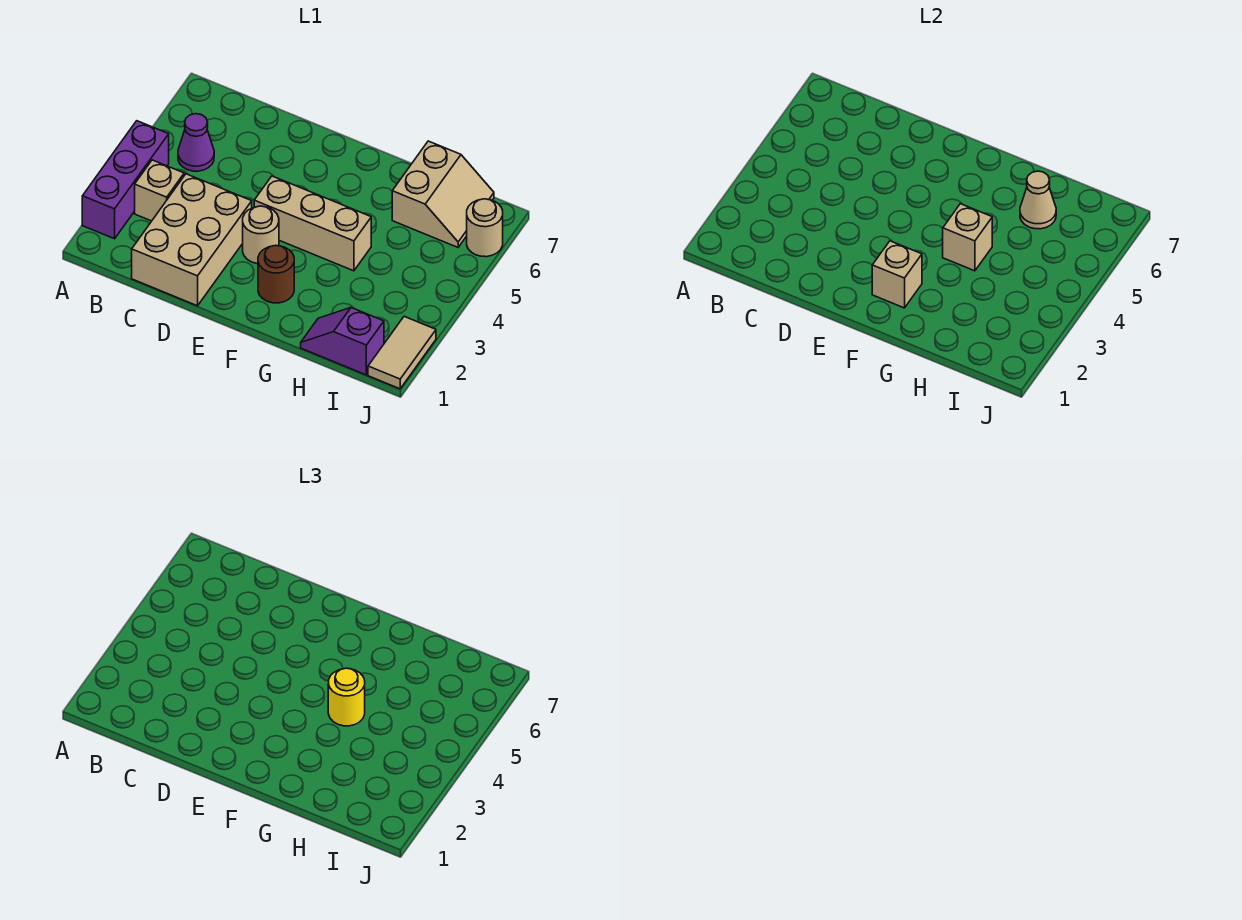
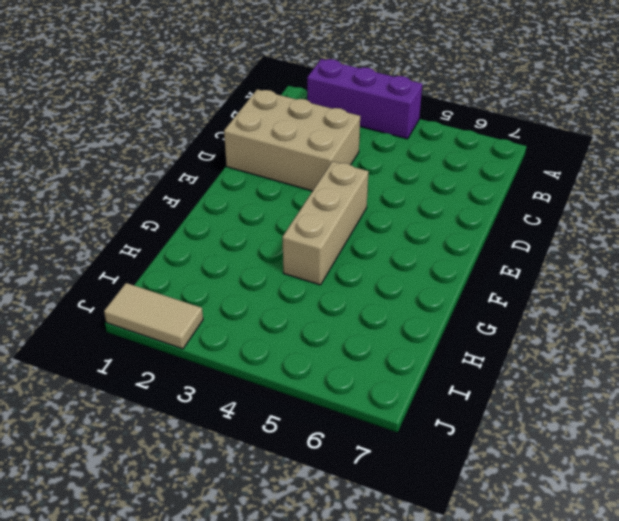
none -> tan 1x1 brick [135,160,184,221]
none -> purple 1x1 cone [178,114,214,171]
none -> tan 1x1 round brick [243,206,279,264]

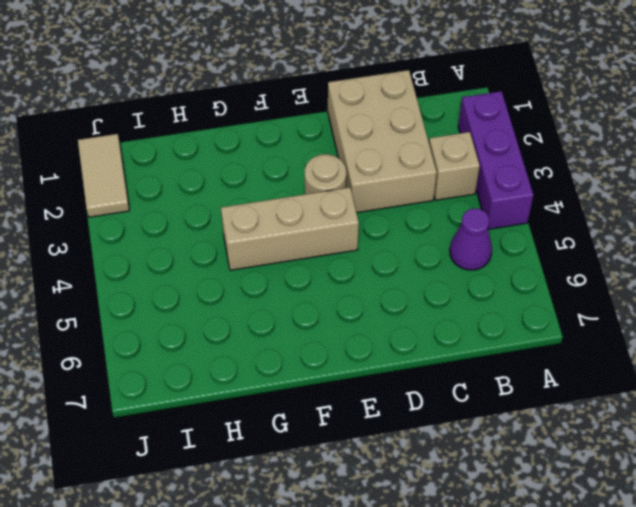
none -> brown 1x1 round brick [258,245,294,303]
none -> purple 1x2 slope [301,308,384,375]
none -> tan 2x2 slope [392,141,494,247]

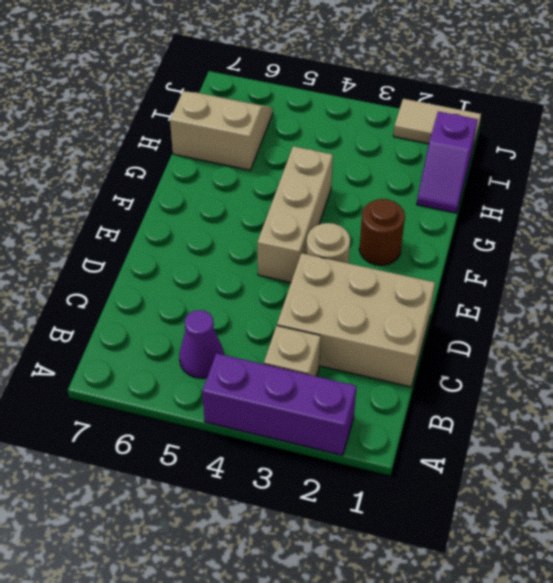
none -> tan 1x1 round brick [467,199,503,257]
none -> tan 1x1 brick [872,241,922,308]
none -> tan 1x1 brick [943,204,992,271]

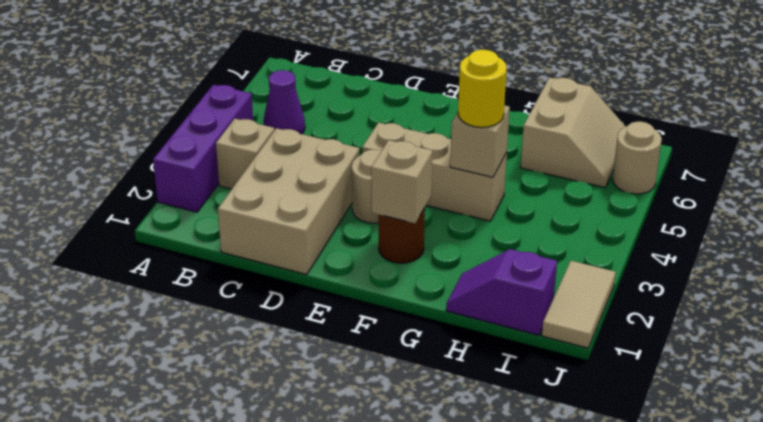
none -> tan 1x1 cone [1020,171,1056,229]

